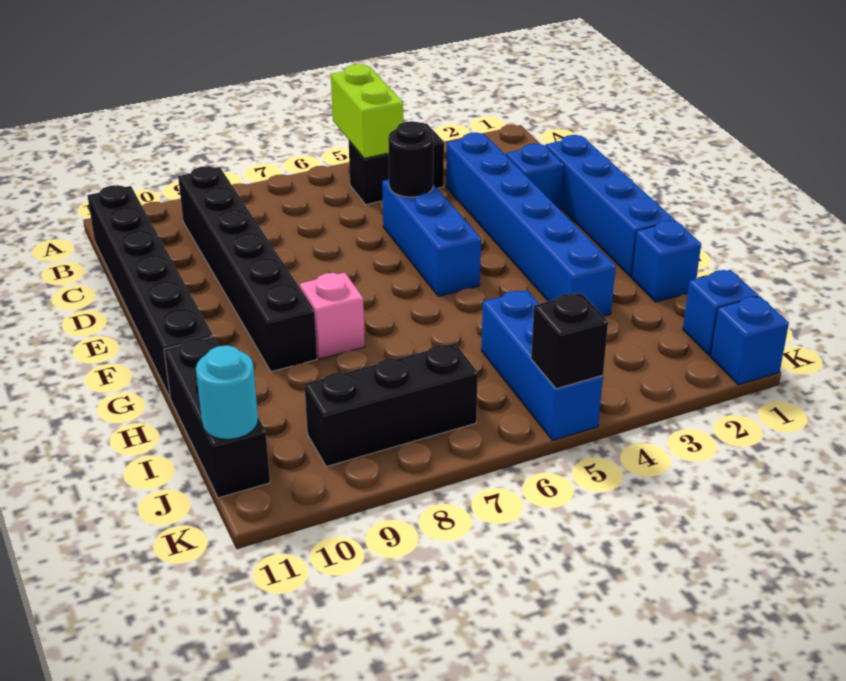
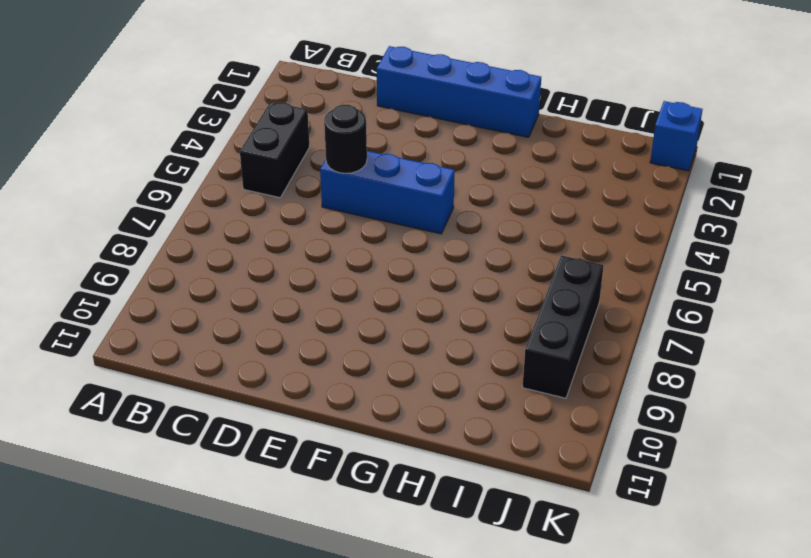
none -> black 1x6 brick [178,166,317,372]
none -> black 1x6 brick [87,185,213,397]
none -> blue 1x6 brick [446,133,616,316]

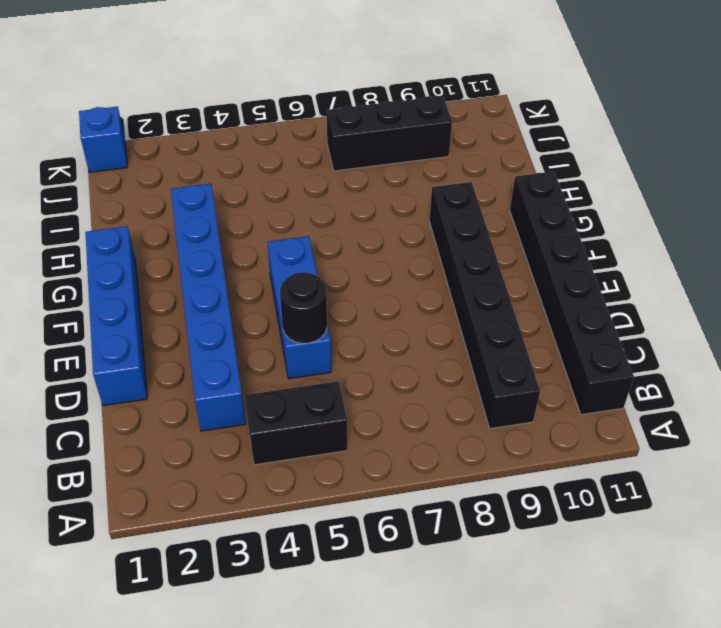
none -> blue 1x1 brick [506,144,564,210]
none -> pink 1x1 brick [300,273,365,359]
none -> blue 1x1 brick [632,220,701,302]

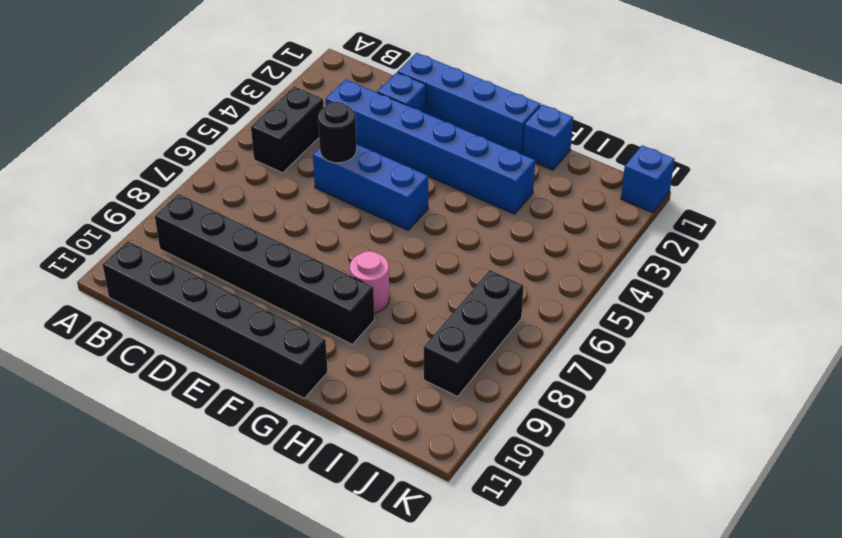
pink 1x1 round brick [350,251,389,313] -> pink 1x1 brick [300,273,365,359]
none -> black 1x3 brick [164,337,270,498]
none -> blue 1x3 brick [481,290,603,440]
none -> blue 1x1 brick [683,270,758,356]

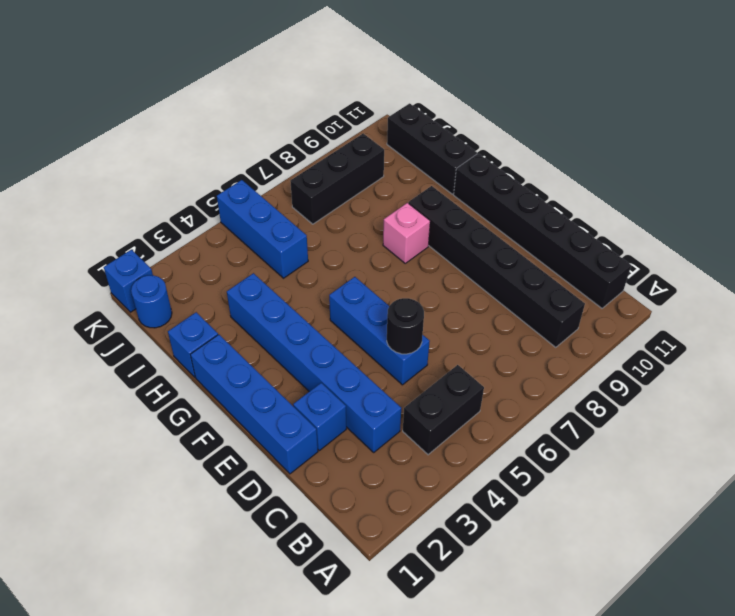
blue 1x1 round brick [131,275,172,328] -> blue 1x1 brick [683,270,758,356]
none -> lime 1x2 brick [331,64,403,158]
none -> cyan 1x1 round brick [196,346,258,439]
none -> black 1x1 brick [531,293,608,389]

